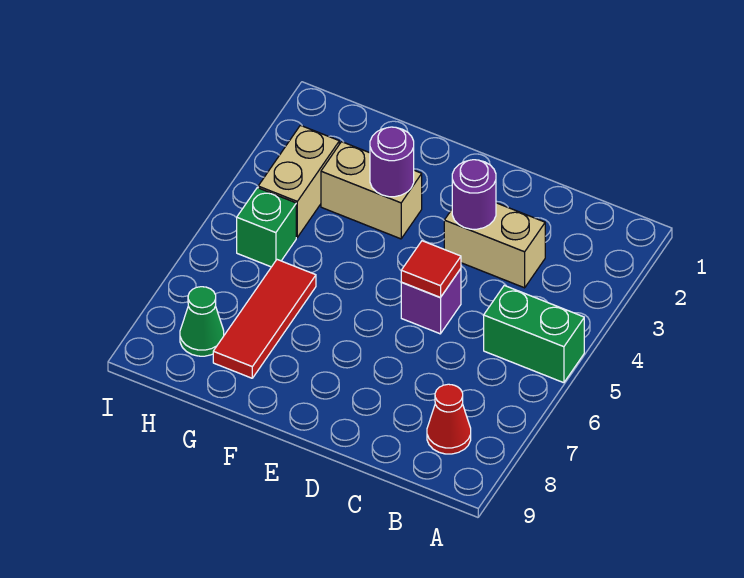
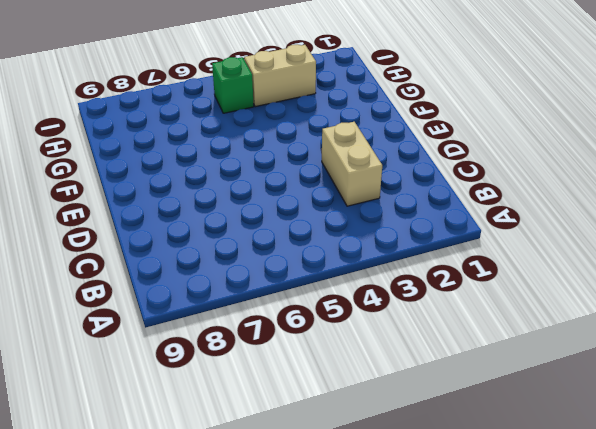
none -> green 1x2 brick [484,285,584,383]
none -> red 1x1 cone [427,384,471,454]
none -> purple 1x1 brick [401,269,461,334]

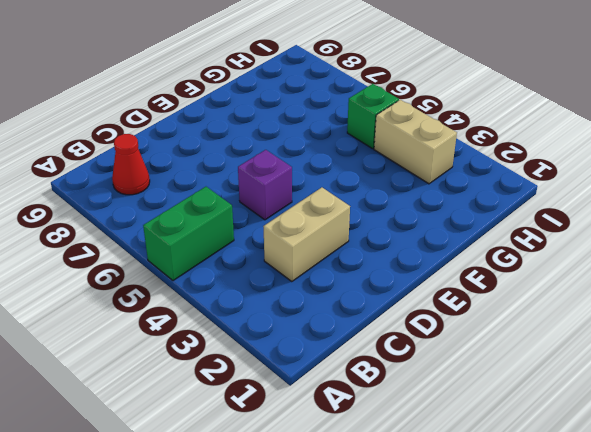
none -> tan 1x2 brick [321,142,422,239]
none -> red 1x3 tile [213,260,316,378]
none -> green 1x1 cone [180,287,224,356]

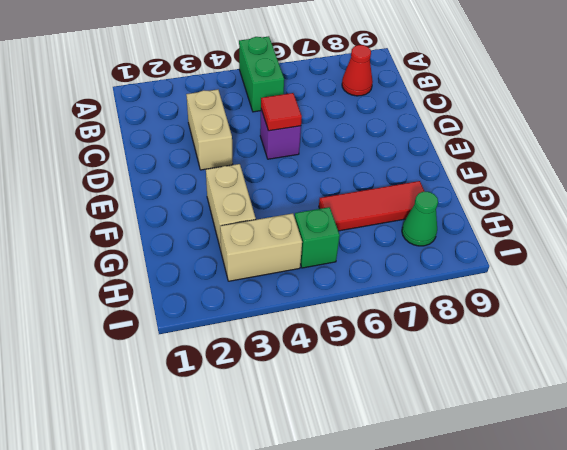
none -> purple 1x1 round brick [452,160,496,229]
none -> purple 1x1 round brick [370,127,414,197]

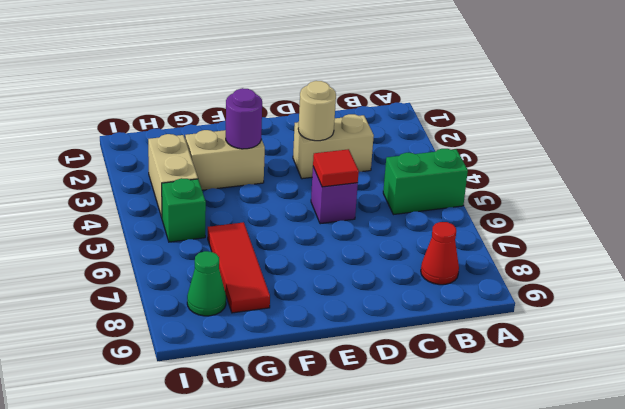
tan 1x1 round brick [298,81,336,141] -> purple 1x1 round brick [452,160,496,229]

